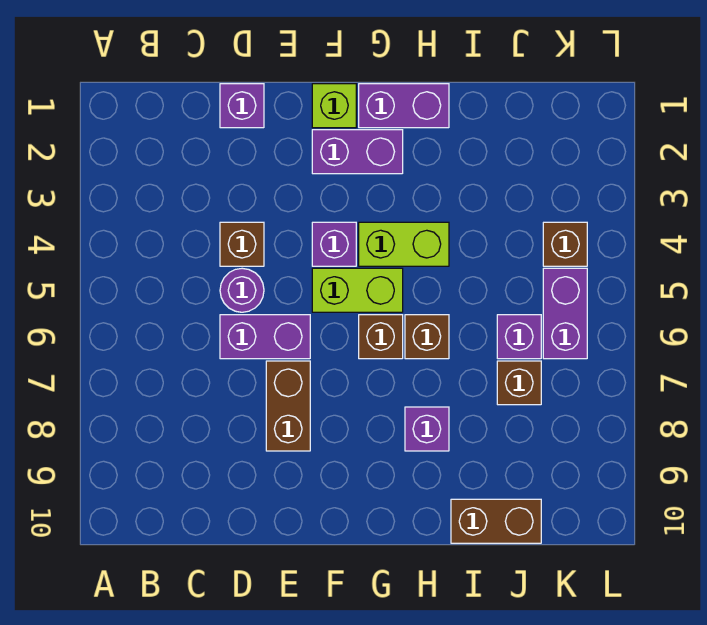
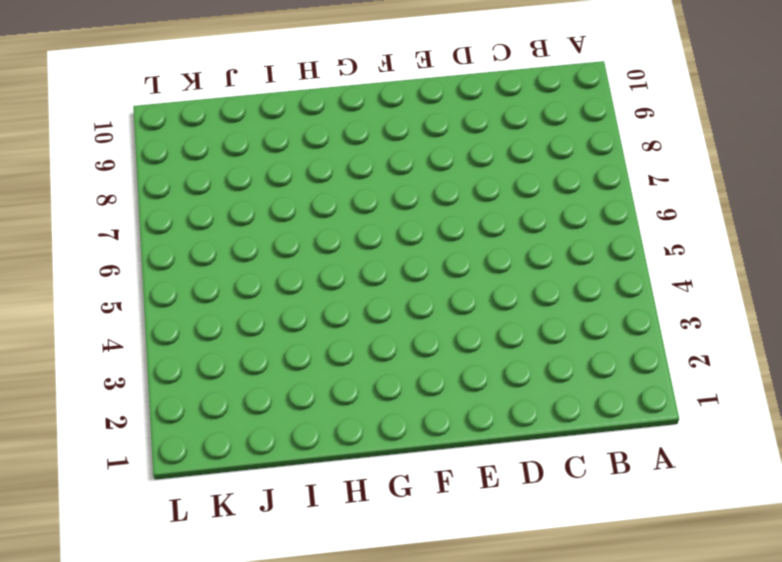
none -> purple 1x1 brick [220,84,264,128]
none -> brown 1x1 brick [220,222,264,266]
none -> purple 1x1 round brick [220,268,264,312]

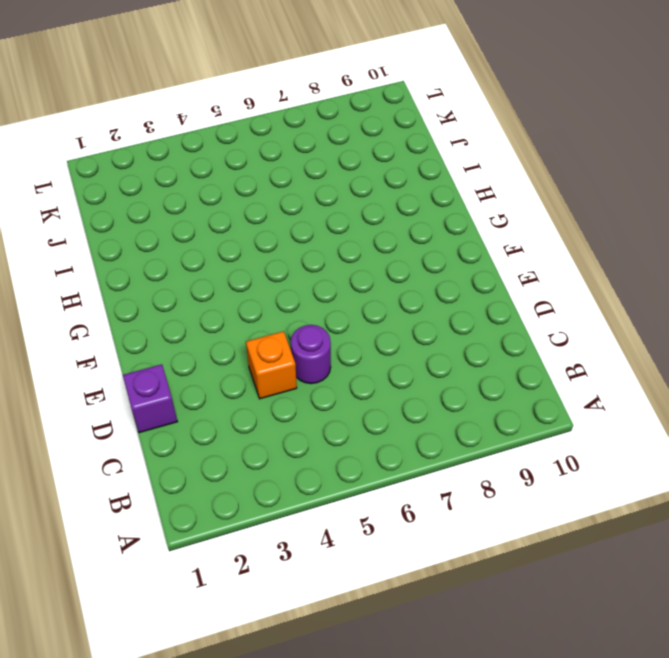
orange 1x1 brick [246,331,297,399] -> brown 1x1 brick [220,222,264,266]
none -> purple 1x2 brick [220,315,310,359]
none -> brown 1x2 brick [266,361,310,451]
none -> lime 1x1 brick [312,84,356,128]

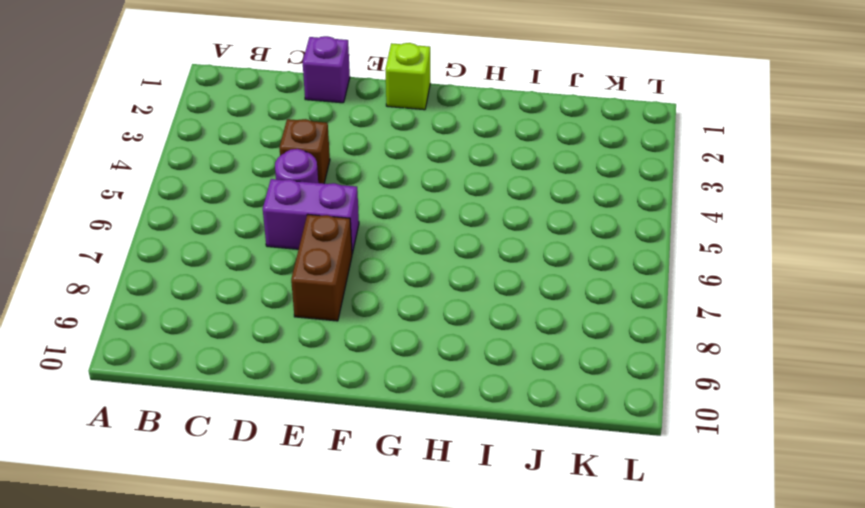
none -> purple 1x2 brick [312,130,403,174]
none -> purple 1x1 brick [312,222,356,266]
none -> lime 1x2 brick [312,268,403,312]

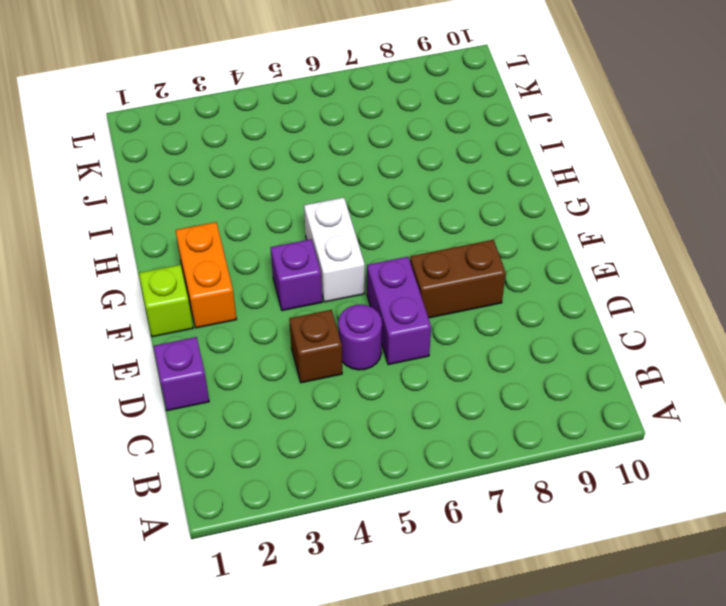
orange 1x2 brick [176,222,237,328] -> purple 1x2 brick [312,130,403,174]
white 1x2 brick [304,198,365,302] -> lime 1x2 brick [312,268,403,312]
none -> purple 1x2 brick [359,84,449,128]
none -> lime 1x2 brick [359,222,449,266]
none -> brown 1x1 brick [359,315,403,359]

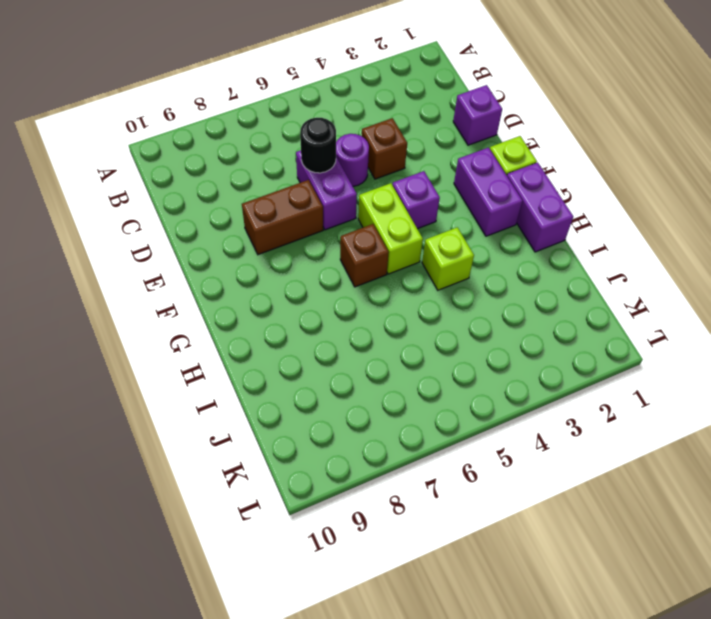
black 1x1 round brick [300,118,336,173] -> none
lime 1x1 brick [422,227,474,290] -> lime 1x2 brick [359,222,449,266]
none -> brown 1x1 brick [405,315,449,359]
none -> purple 1x1 brick [405,407,449,451]
none -> brown 1x2 brick [451,499,541,543]

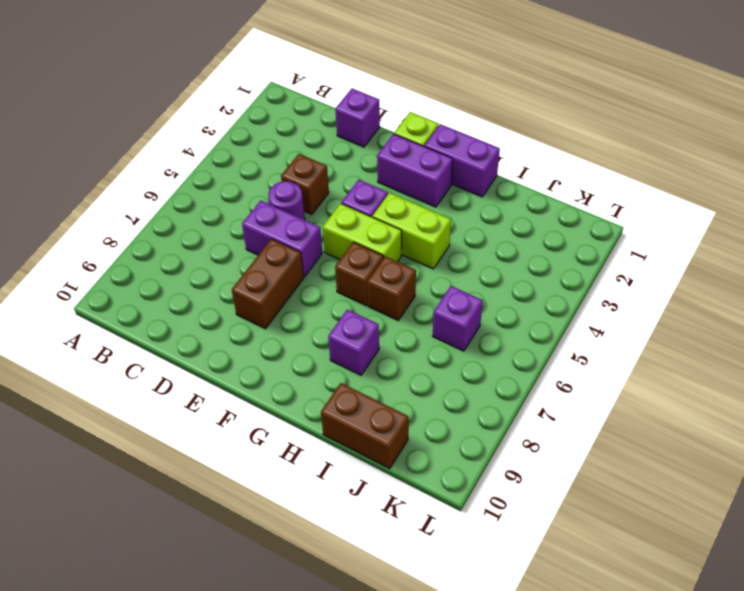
none -> brown 1x1 brick [497,361,541,405]
none -> brown 1x1 brick [543,222,587,266]
none -> purple 1x2 brick [543,268,587,359]

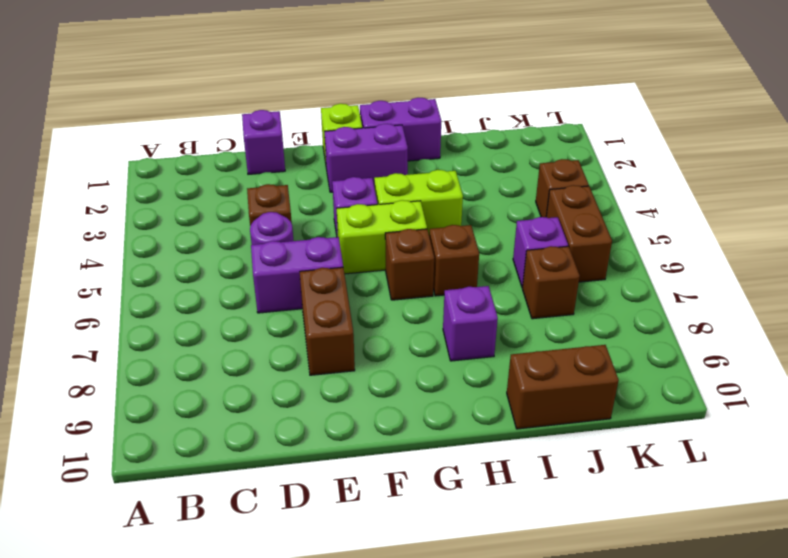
brown 1x2 brick [546,185,612,282] -> purple 1x2 brick [543,268,587,359]

